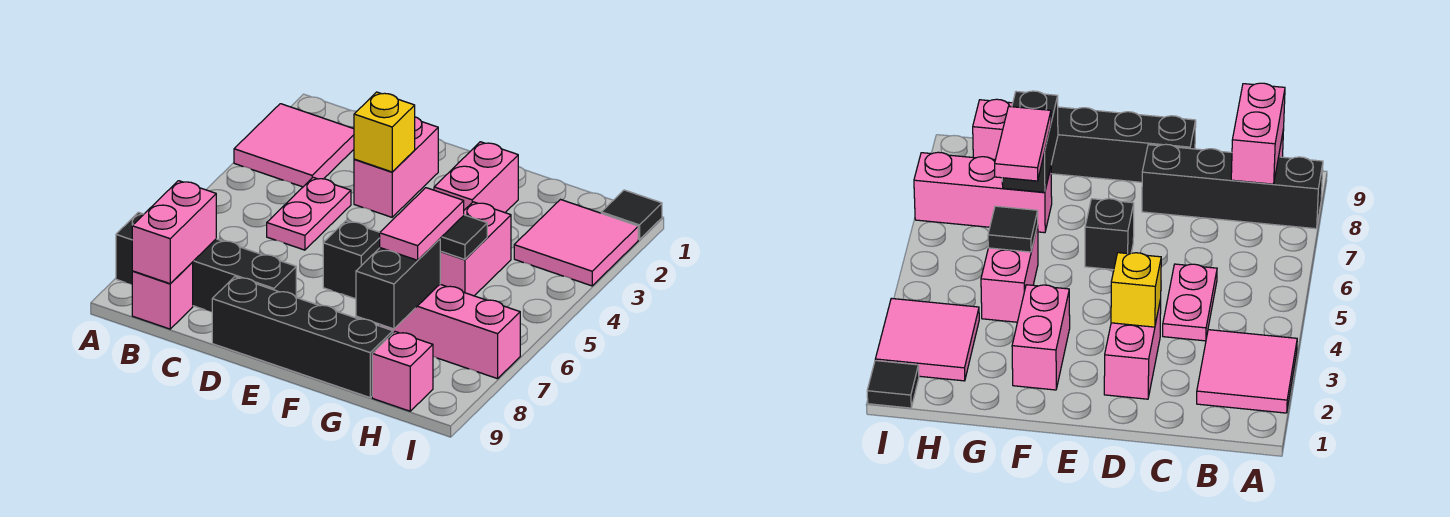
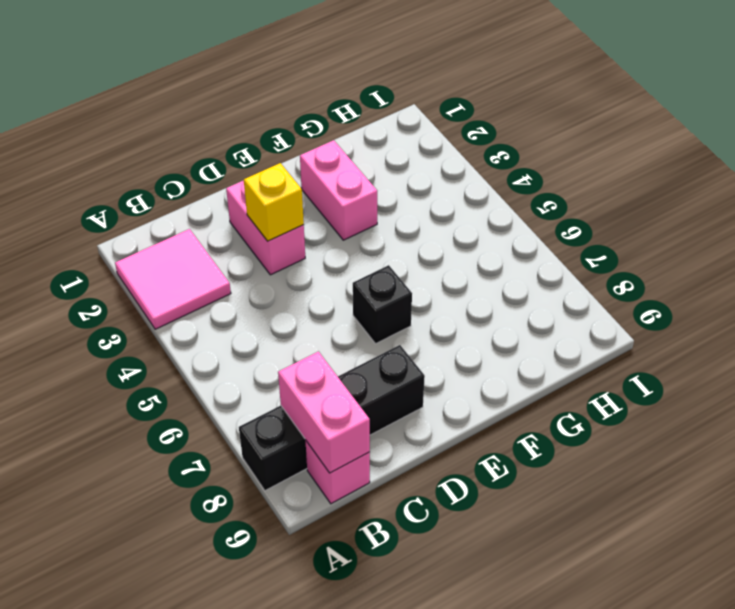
none -> pink 1x2 plate [267,177,351,250]
none -> black 1x4 brick [212,277,393,397]
none -> pink 1x2 brick [440,202,511,296]

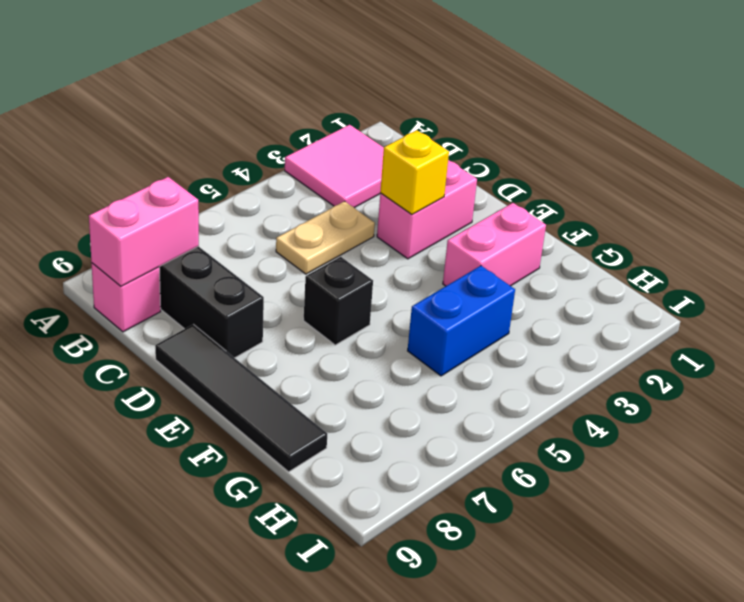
tan 1x2 plate [276,201,375,274] -> pink 1x2 plate [267,177,351,250]
black 1x4 tile [155,324,327,472] -> black 1x4 brick [212,277,393,397]
blue 1x2 brick [408,266,515,376] -> pink 1x2 brick [440,202,511,296]
none -> pink 1x3 brick [380,284,520,379]
none -> pink 2x2 tile [514,200,638,286]
none -> pink 1x1 brick [372,332,433,411]

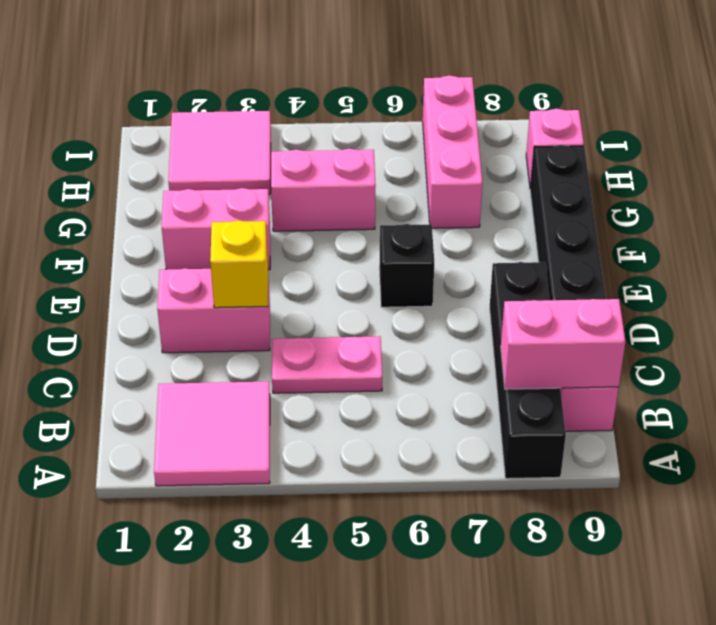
none -> black 1x1 tile [601,190,662,240]
none -> black 1x1 tile [440,215,487,259]
none -> black 1x2 brick [356,239,441,329]

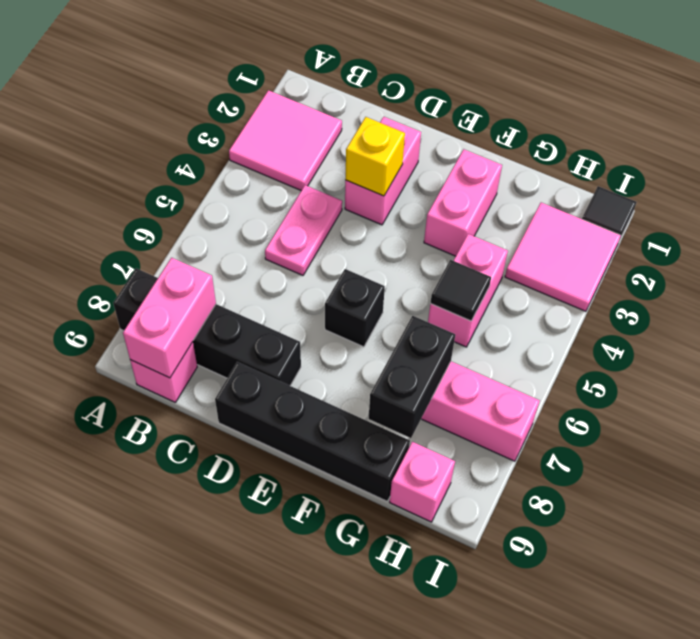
none -> pink 1x2 tile [380,188,464,260]

